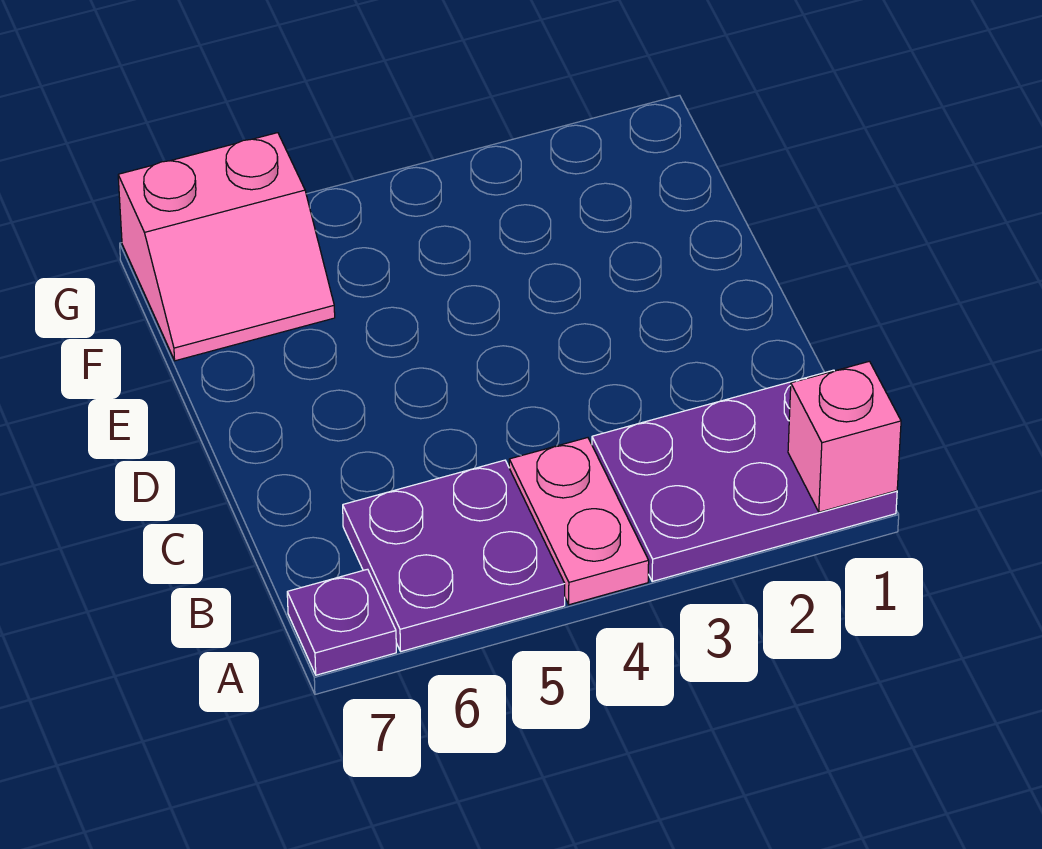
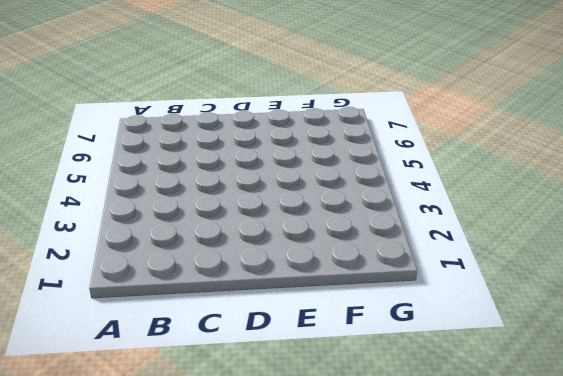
none -> purple 2x3 plate [592,370,897,582]
none -> pink 1x2 plate [509,438,649,605]

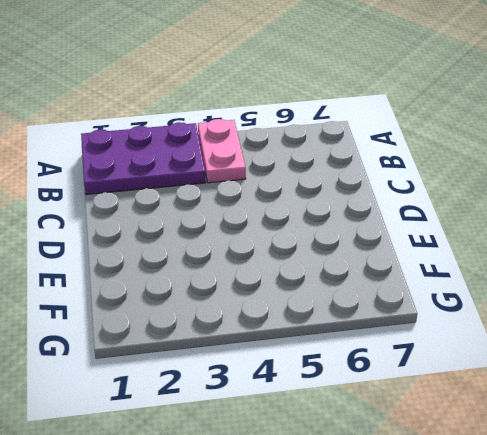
none -> purple 2x2 plate [343,460,565,651]
none -> purple 1x1 plate [287,569,396,675]

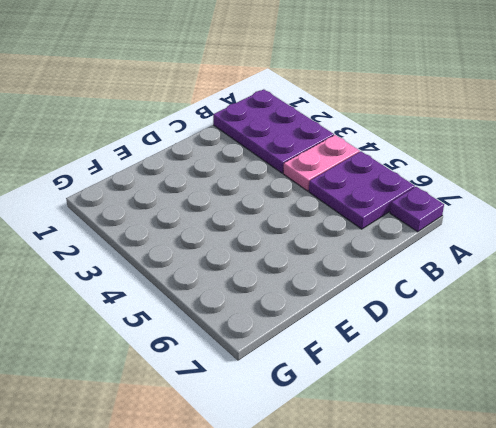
none -> pink 2x2 slope [118,133,335,361]
none -> pink 1x1 brick [788,361,901,512]

